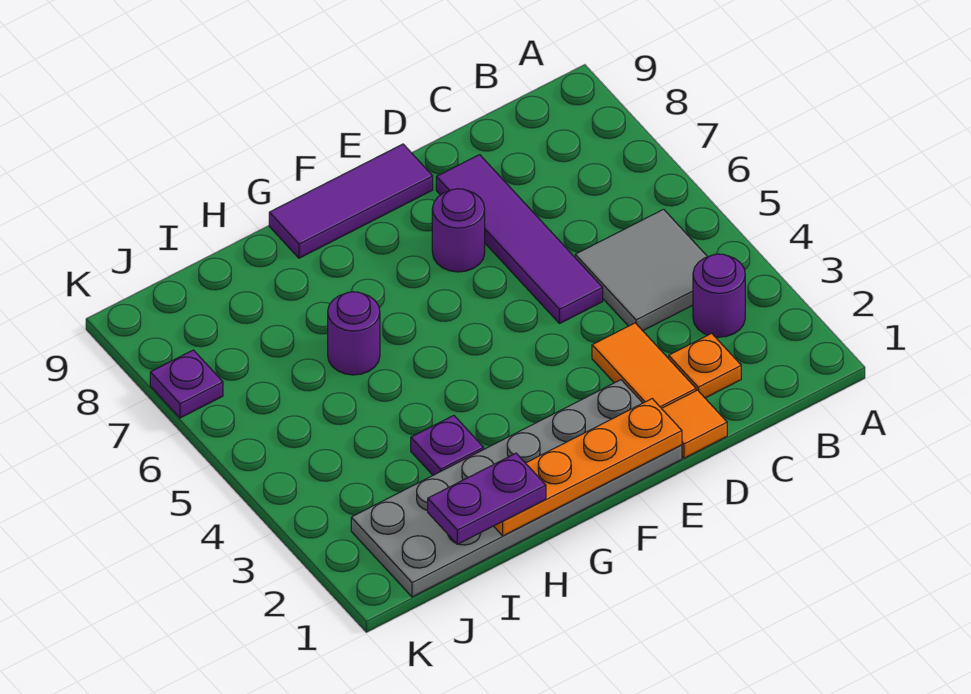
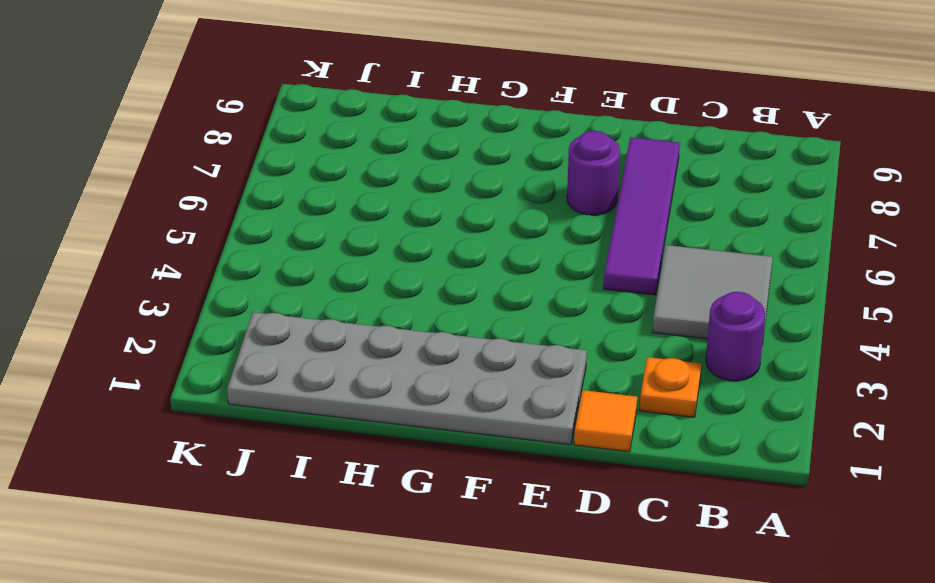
none -> orange 1x2 tile [592,323,696,408]
none -> purple 1x3 tile [269,144,433,258]
none -> purple 1x1 plate [411,415,484,475]

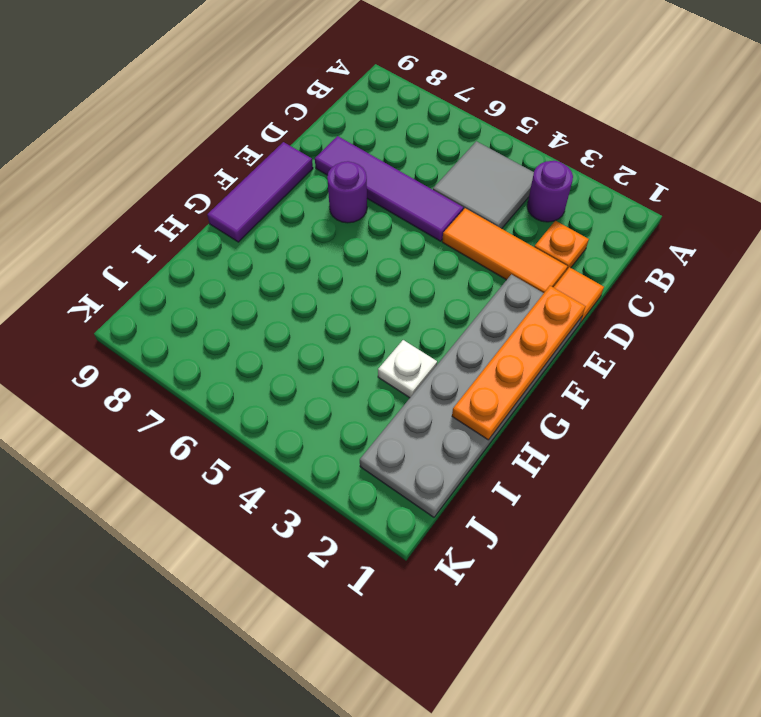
orange 1x3 tile [442,208,567,293] -> orange 1x2 tile [592,323,696,408]
white 1x1 plate [378,340,437,398] -> purple 1x1 plate [411,415,484,475]
none -> purple 1x1 round brick [328,292,380,375]
none -> purple 1x1 plate [150,350,223,418]
none -> purple 1x2 plate [428,453,546,544]

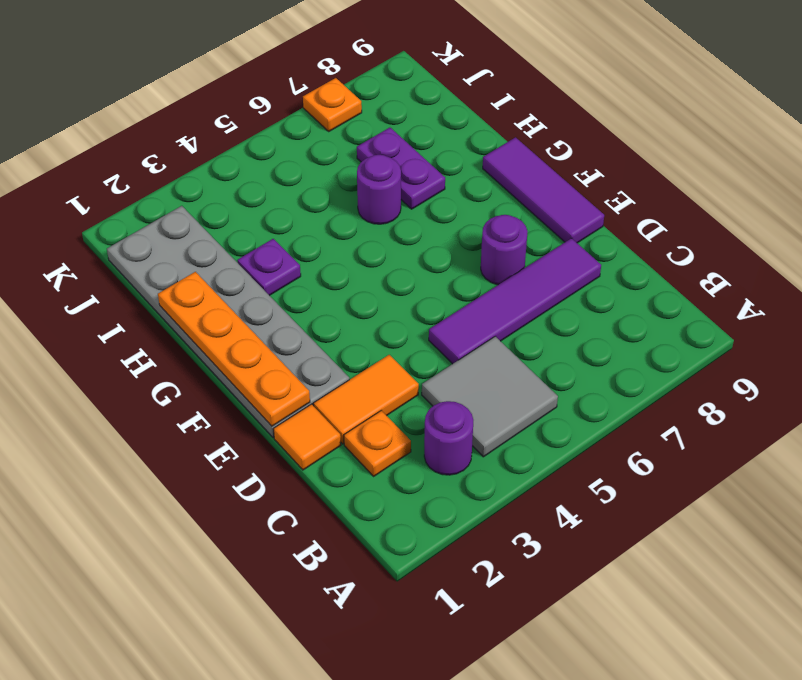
purple 1x2 plate [357,128,445,209] -> purple 1x2 plate moved to [428,453,546,544]
orange 1x1 plate [303,78,362,131] -> purple 1x1 plate [150,350,223,418]

